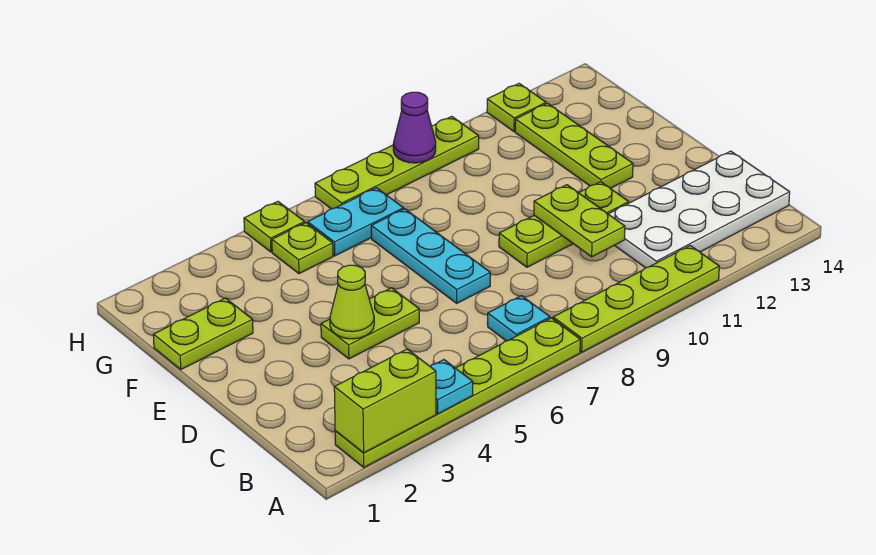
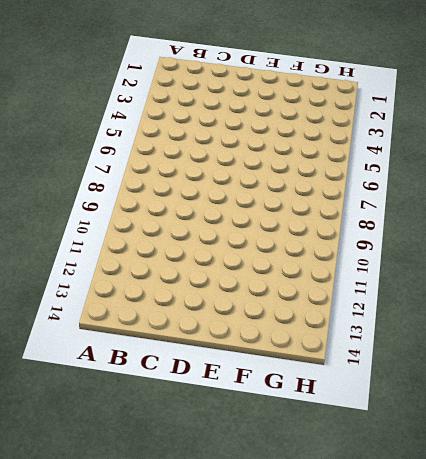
none -> lime 1x6 plate [335,318,580,467]
none -> lime 1x4 plate [553,246,719,352]
none -> cyan 1x1 plate [488,296,550,341]

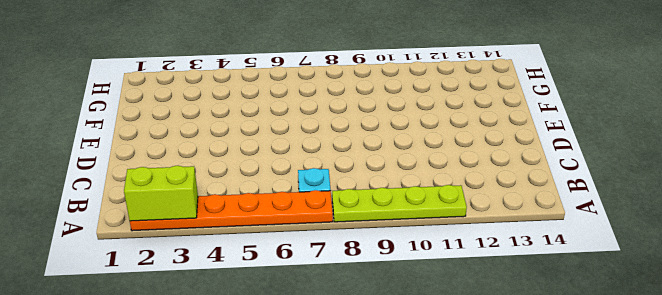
orange 1x6 plate [130,190,333,231] -> lime 1x6 plate [335,318,580,467]
none -> white 2x4 plate [609,151,790,268]
none -> lime 1x2 plate [321,288,419,359]
none -> cyan 1x3 plate [371,209,490,303]

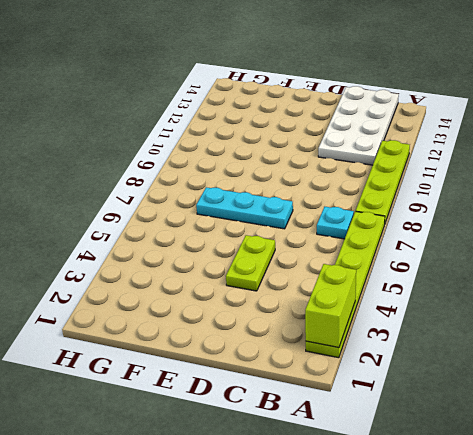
none -> lime 1x3 plate [499,182,629,267]
none -> lime 1x3 plate [515,103,633,189]
none -> lime 1x2 plate [153,298,253,369]

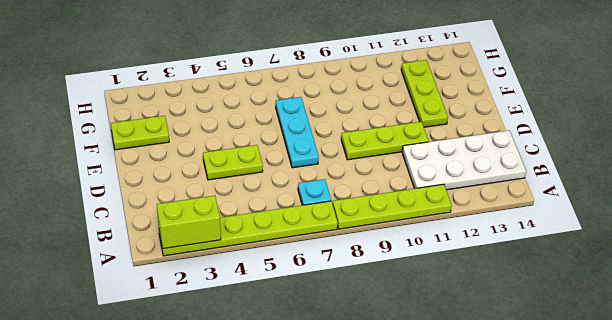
none -> lime 1x1 plate [272,223,333,274]
none -> cyan 1x2 plate [308,188,404,256]
none -> lime 1x1 plate [244,202,305,252]

